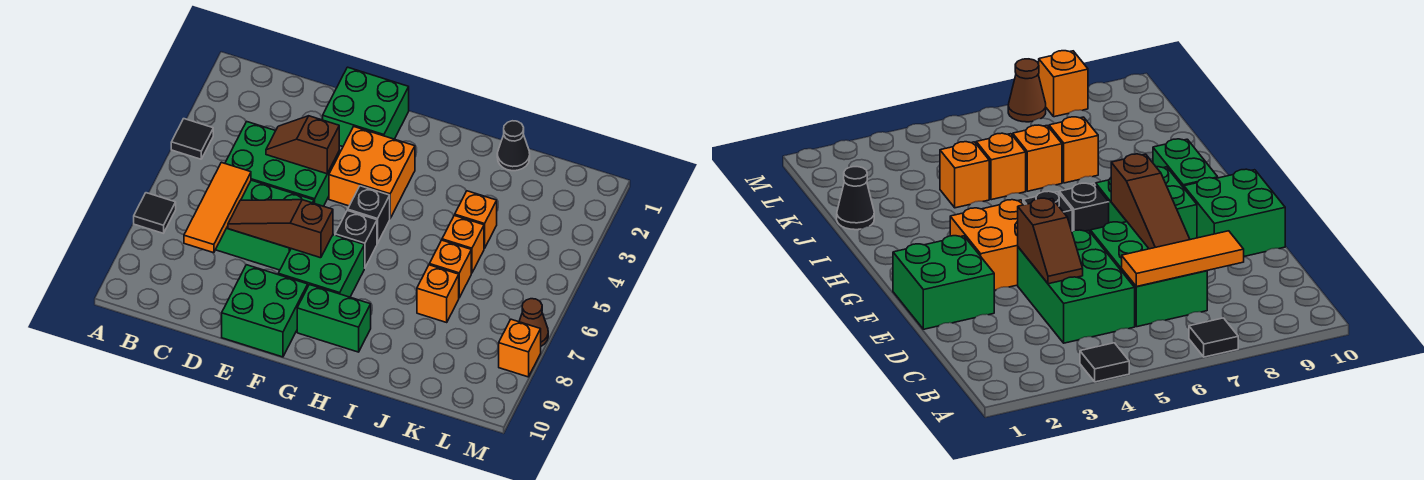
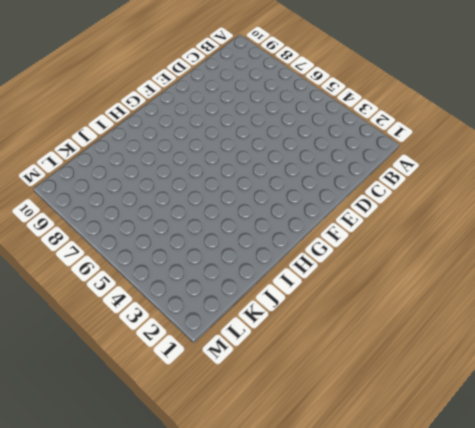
none -> black 1x1 tile [171,119,213,159]
none -> black 1x1 tile [134,193,176,233]
none -> green 2x3 brick [225,122,339,206]

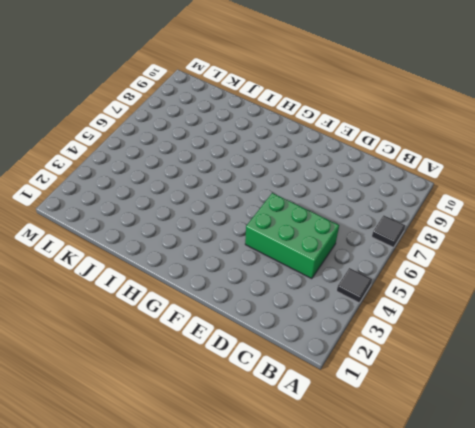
none -> green 2x3 brick [216,180,314,270]
none -> green 2x2 brick [323,67,409,147]
none -> green 2x2 brick [222,265,308,357]

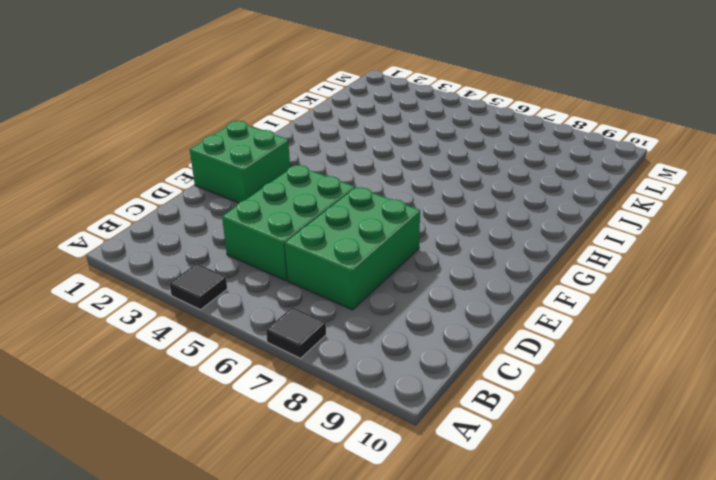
none -> green 2x2 brick [222,265,308,357]
none -> orange 2x2 brick [329,127,415,218]
none -> green 2x2 brick [278,235,364,297]

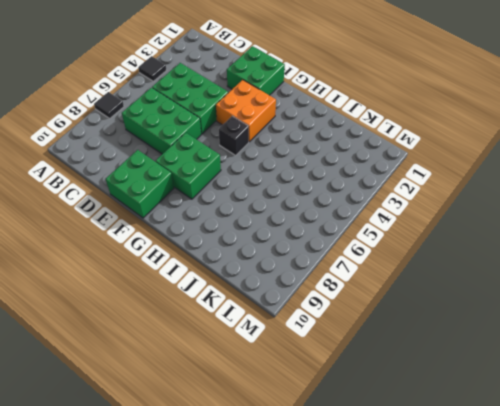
none -> black 1x1 brick [335,210,377,268]
none -> green 1x2 brick [297,285,371,352]
none -> black 1x1 cone [497,121,530,171]

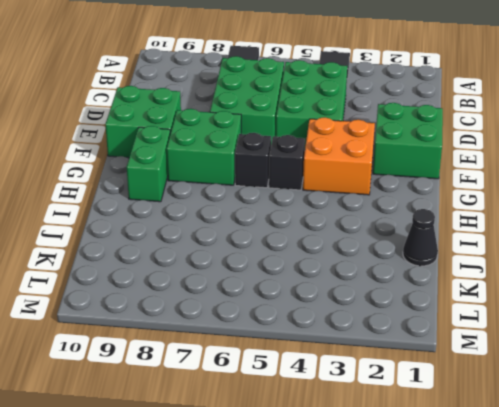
none -> orange 1x1 brick [455,191,497,248]
none -> orange 1x1 brick [442,215,484,273]
none -> orange 1x1 brick [429,240,471,298]

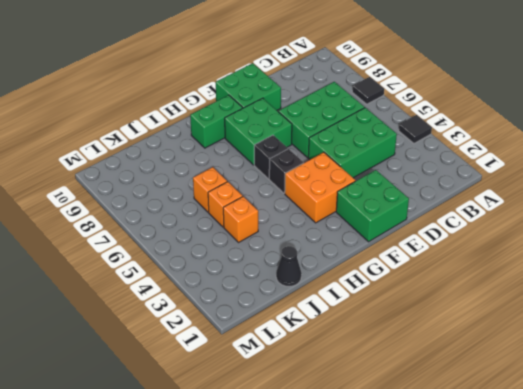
none -> orange 1x1 brick [417,265,459,322]
none -> brown 1x1 cone [519,299,548,346]
none -> orange 1x1 brick [499,319,541,377]

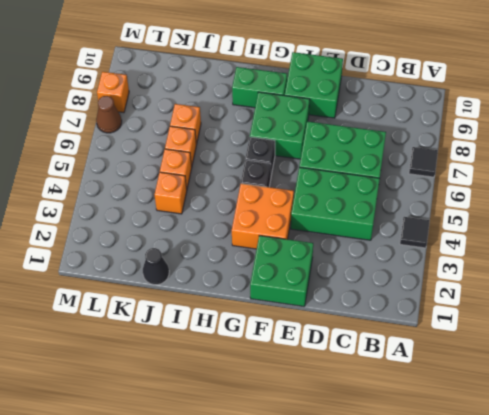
none -> orange 1x3 tile [184,162,251,253]
none -> brown 1x2 slope [266,116,339,174]
none -> brown 1x3 slope [228,200,333,258]

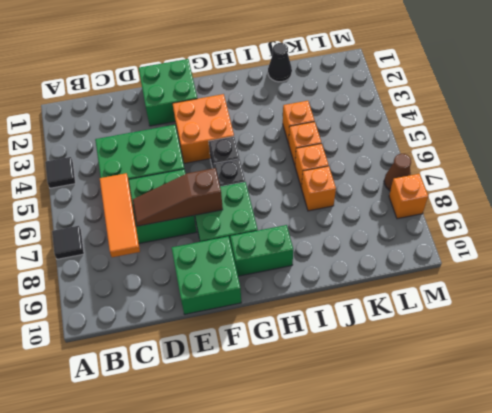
none -> brown 1x2 slope [266,116,339,174]

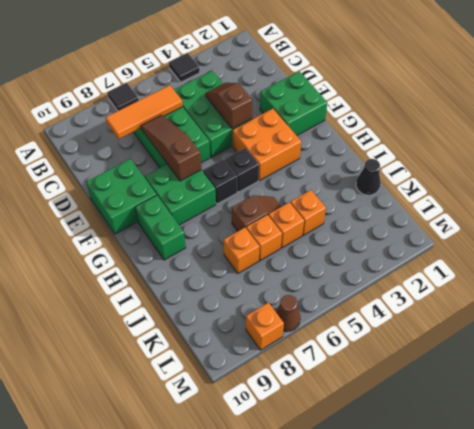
brown 1x2 slope [231,195,281,231] -> none

